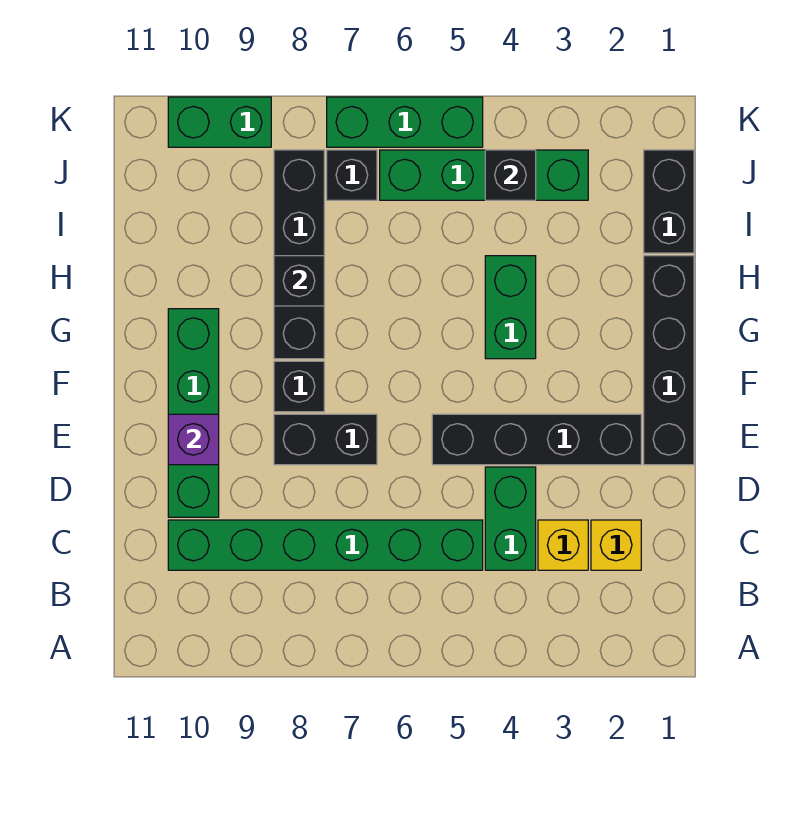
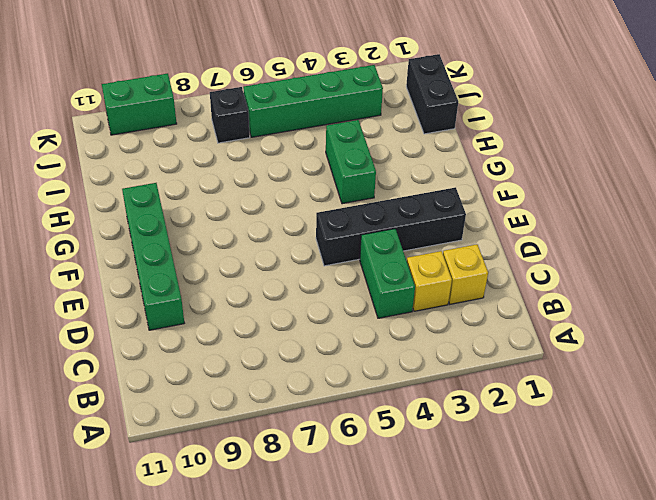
none -> green 1x6 brick [168,520,483,570]
none -> black 1x4 brick [644,256,694,465]
none -> black 1x2 brick [274,414,377,465]

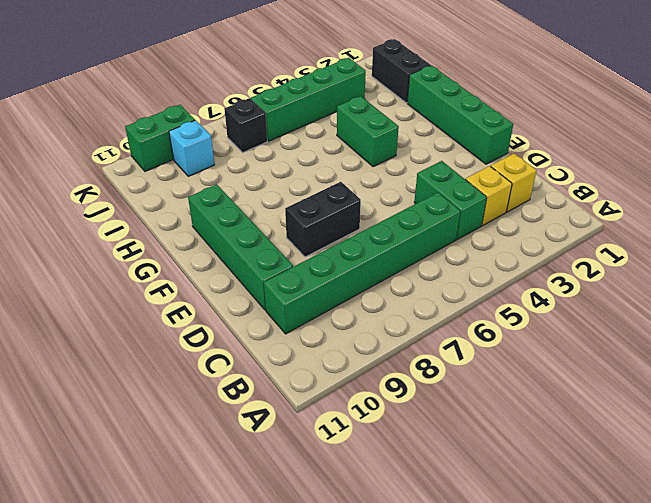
green 1x4 brick [407,65,513,164] -> black 1x4 brick [644,256,694,465]
cyan 1x1 brick [169,120,215,176] -> none
none -> black 1x4 brick [432,414,641,465]
none -> black 1x1 brick [274,361,324,412]
none -> black 1x4 brick [274,150,324,359]

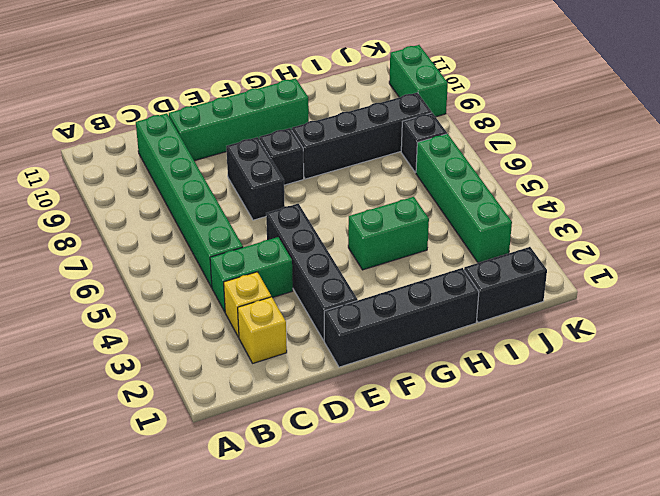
none -> green 1x3 brick [327,97,483,147]
none -> purple 1x1 brick [168,414,219,465]
none -> black 1x1 brick [274,256,324,306]

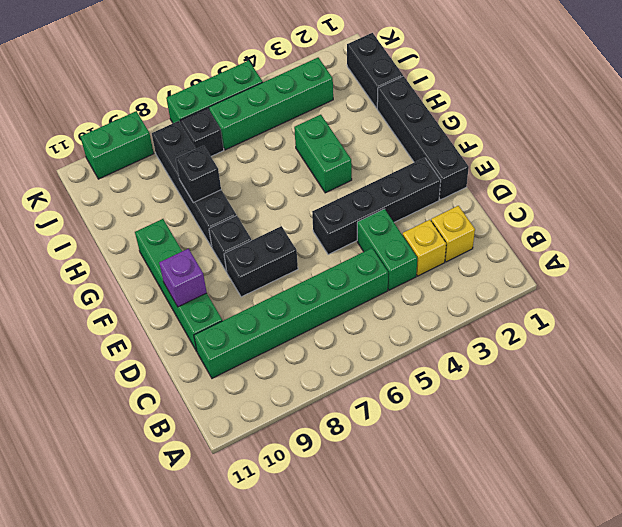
none -> black 1x1 brick [485,150,536,200]

